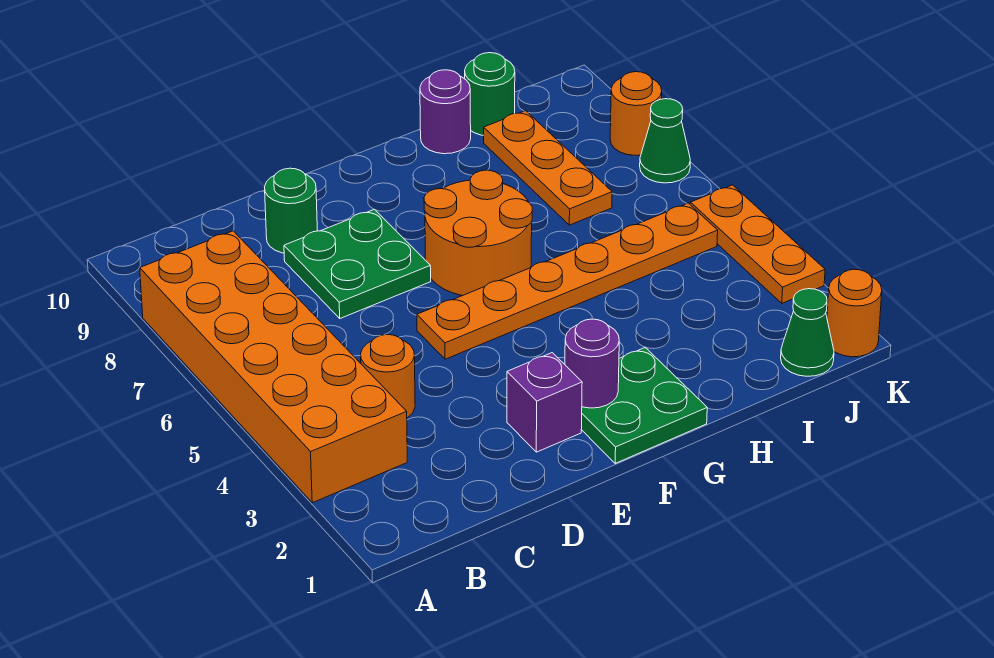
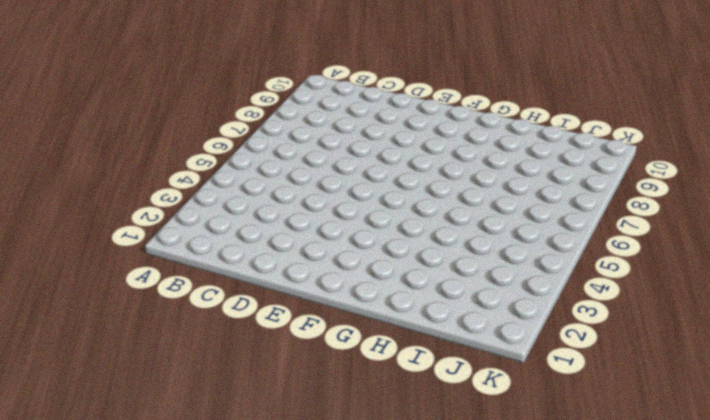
none -> orange 2x6 brick [140,231,407,503]
none -> orange 1x1 round brick [361,335,415,418]
none -> green 2x2 plate [284,209,431,318]

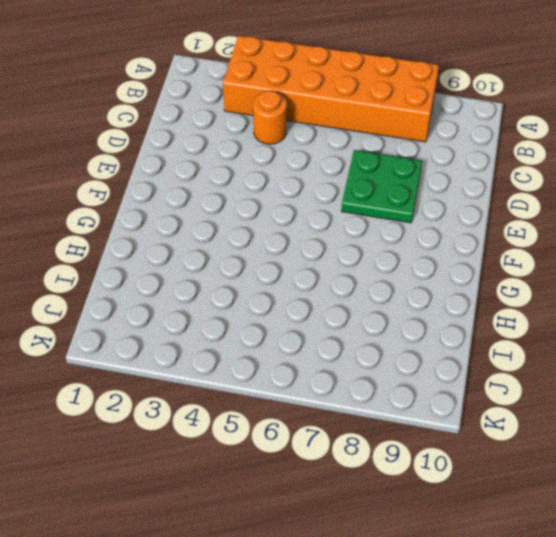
none -> green 1x1 round brick [265,168,317,253]
none -> purple 1x1 brick [507,353,582,452]
none -> orange 1x6 plate [417,203,718,359]

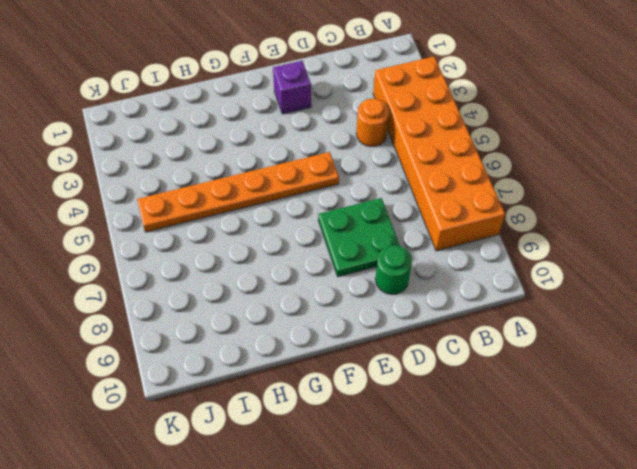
none -> green 2x2 plate [581,348,707,463]
none -> orange 2x2 round brick [424,170,532,296]
none -> purple 1x1 round brick [420,70,471,154]

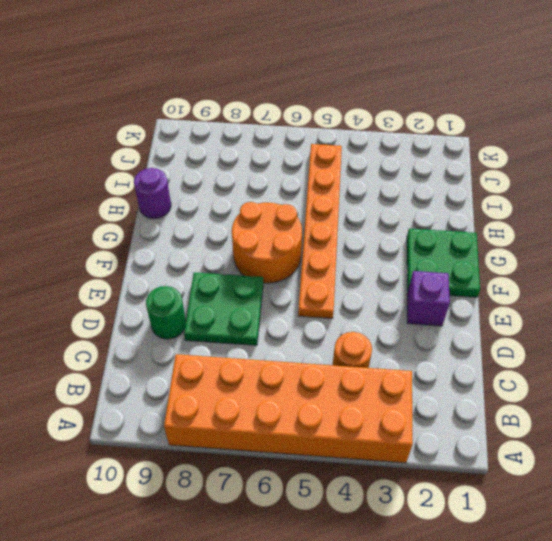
none -> orange 1x3 plate [484,111,612,225]
none -> green 1x1 round brick [465,53,515,135]
none -> green 1x1 cone [781,289,834,376]

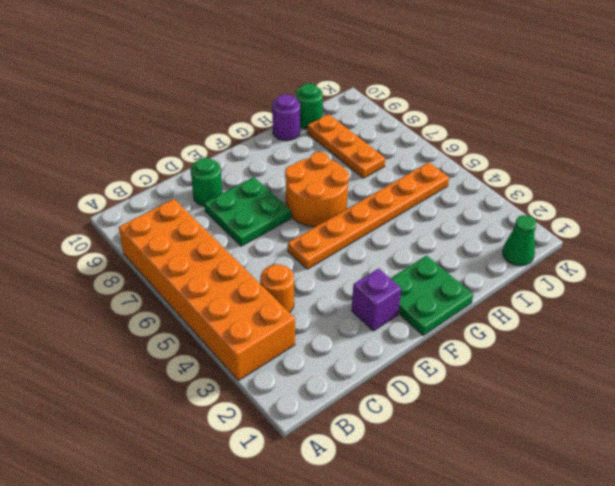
none -> orange 1x1 round brick [827,269,882,357]
none -> orange 1x3 plate [690,185,825,303]
none -> green 1x1 cone [640,99,690,183]

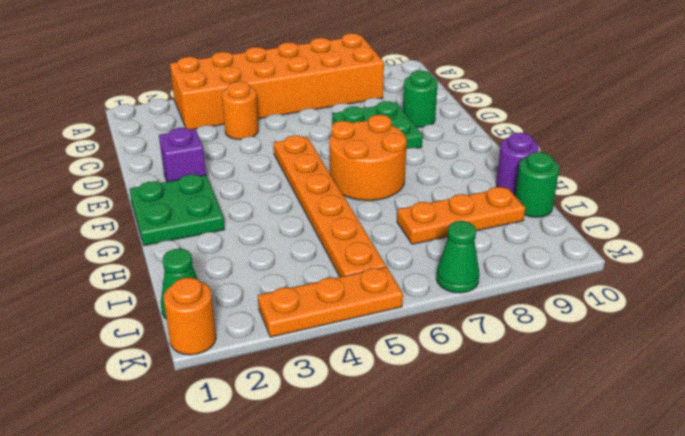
none -> orange 1x1 round brick [610,72,662,155]
none -> purple 1x1 round brick [565,319,619,408]

